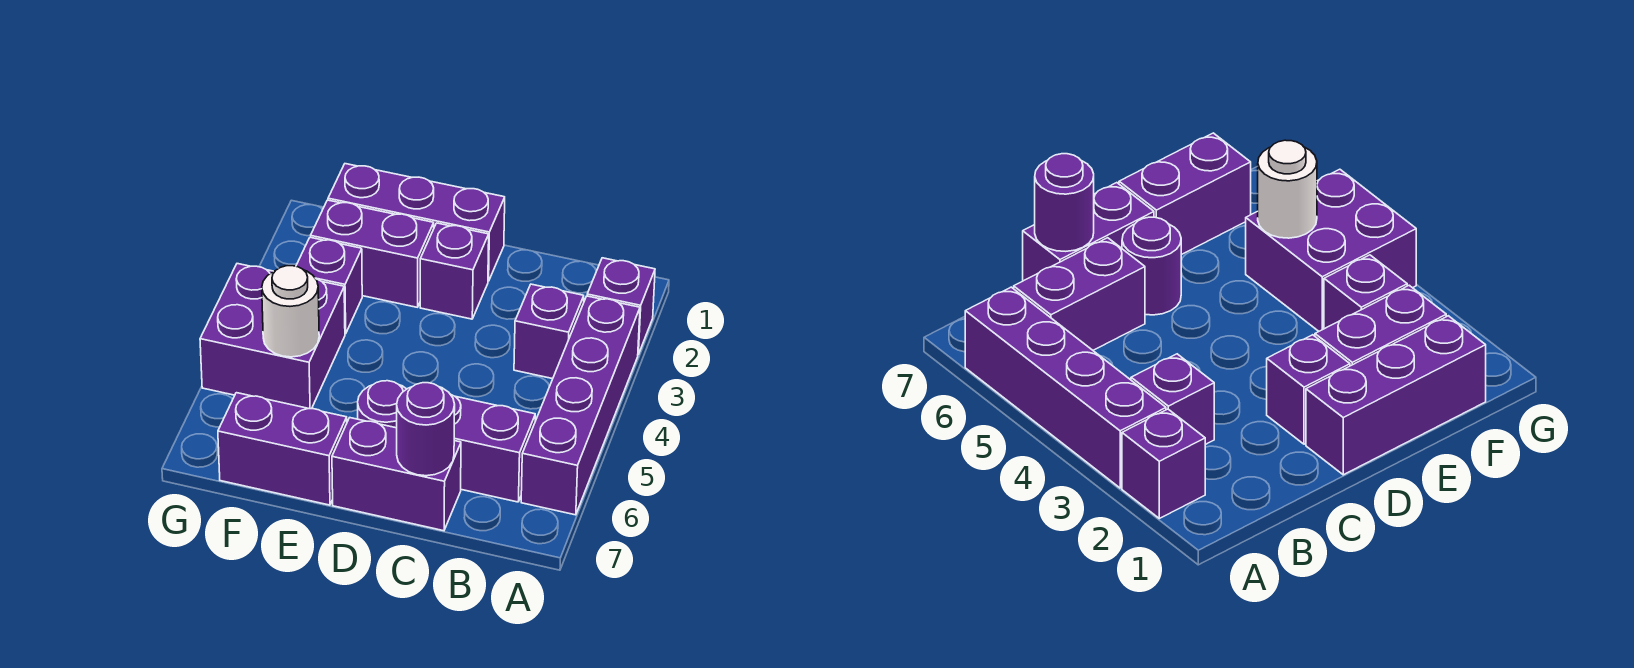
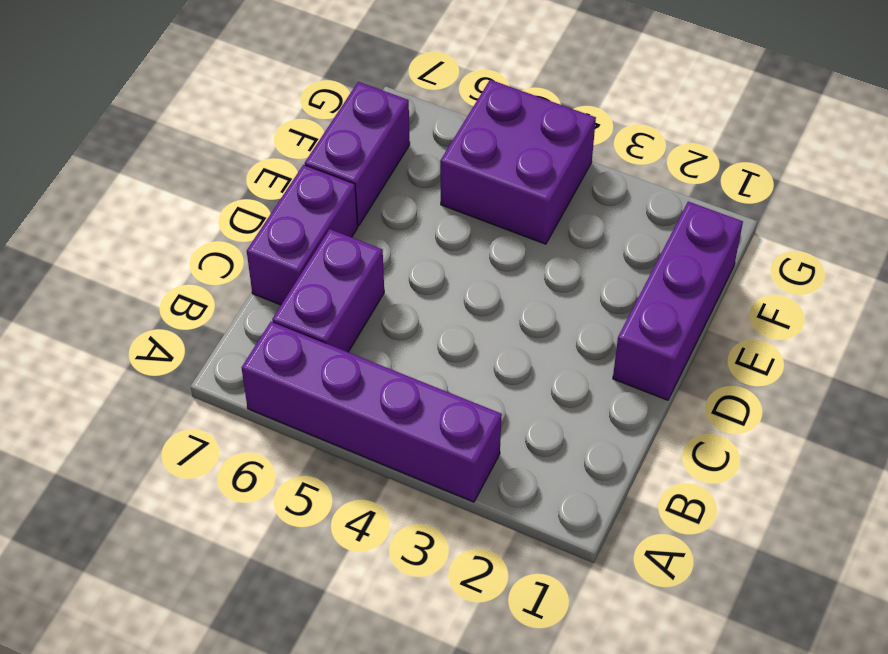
none -> purple 1x1 brick [587,258,655,354]
none -> purple 1x1 brick [514,284,584,379]
none -> purple 1x1 brick [420,223,489,319]

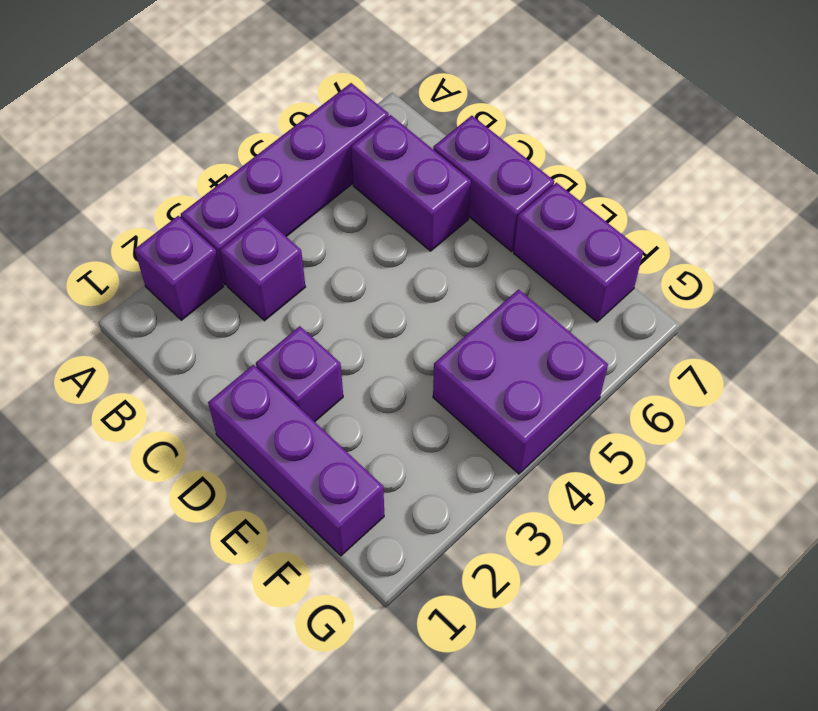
none -> purple 1x1 round brick [358,381,406,428]
none -> purple 1x2 brick [311,200,434,307]
none -> purple 1x1 brick [296,237,362,334]

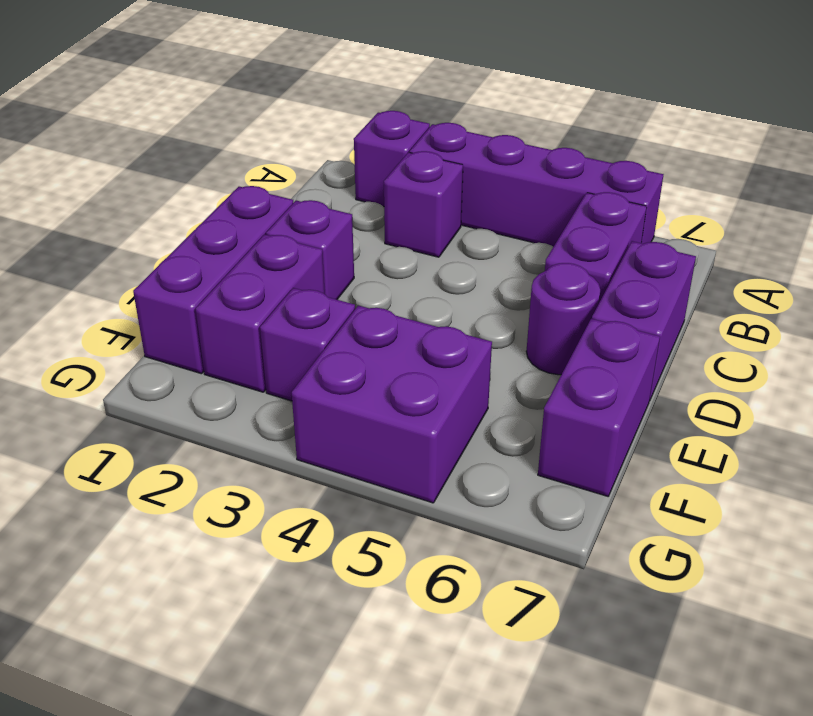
none -> purple 1x1 round brick [397,383,455,476]
none -> white 1x1 round brick [262,266,319,357]

